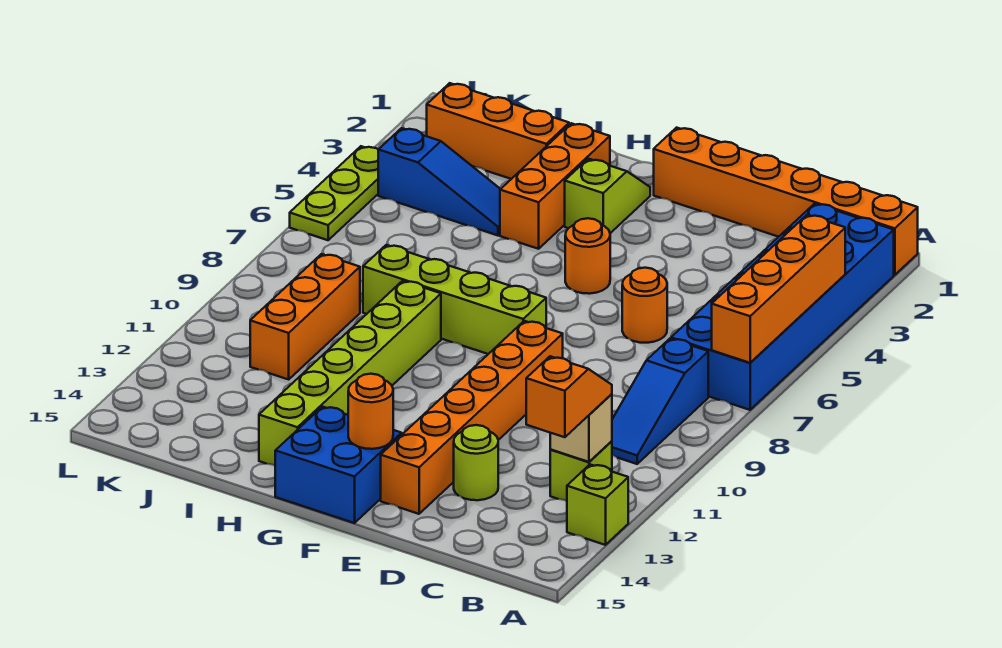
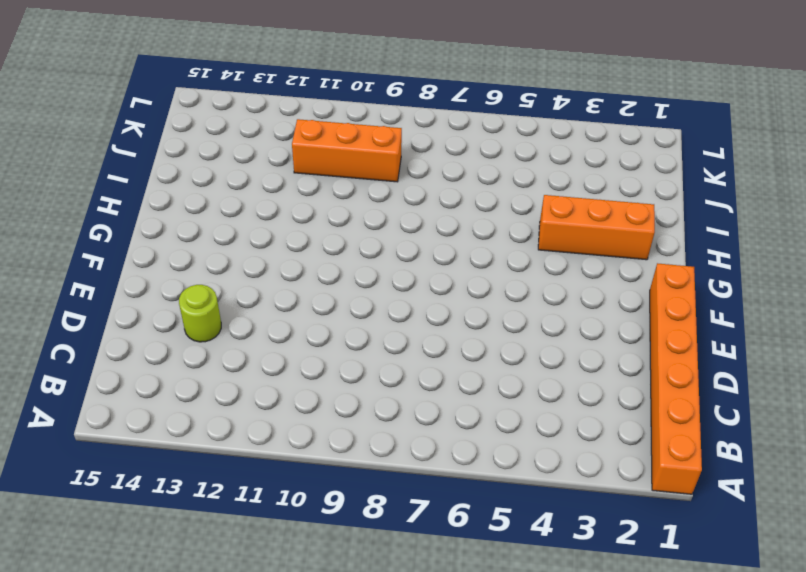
none -> blue 2x6 brick [671,204,894,410]
none -> lime 1x1 brick [567,465,628,545]
none -> blue 1x3 slope [612,339,708,464]

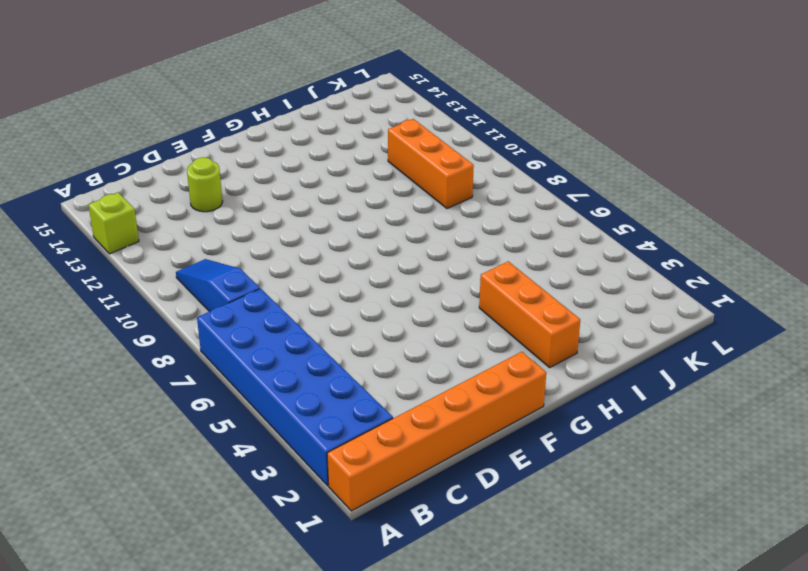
none -> lime 1x1 brick [550,441,612,501]
none -> orange 1x1 round brick [622,268,667,343]
none -> orange 1x6 brick [381,321,563,514]

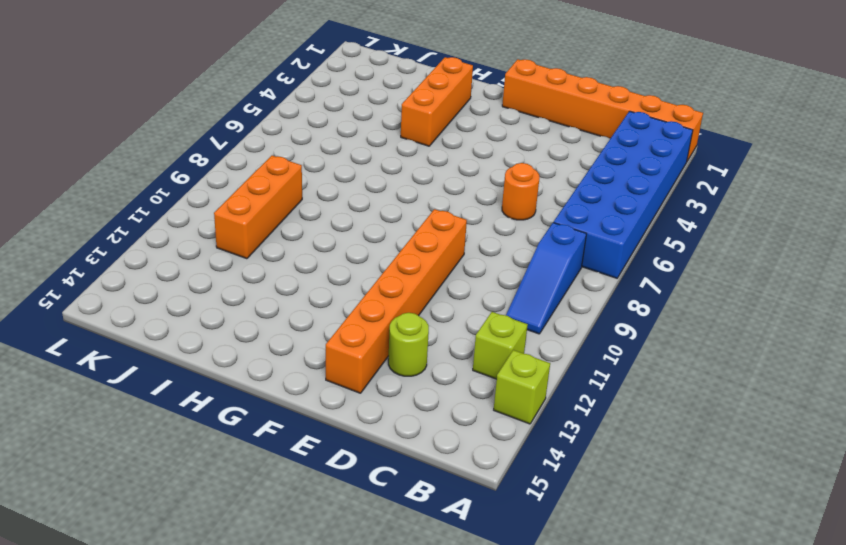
none -> orange 1x1 round brick [565,218,610,294]
none -> lime 1x4 brick [363,245,546,354]
none -> blue 2x2 brick [275,407,402,523]

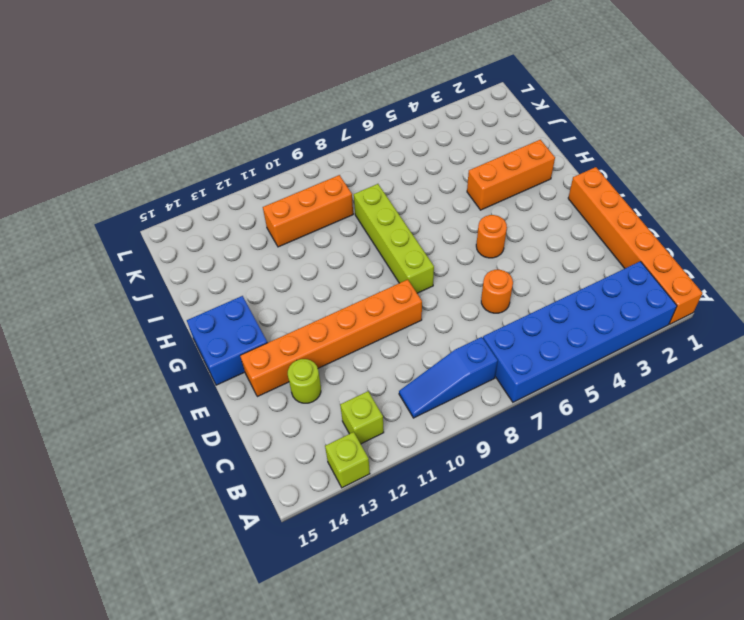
none -> lime 1x2 slope [565,159,650,233]
none -> lime 1x6 brick [259,281,441,466]
none -> orange 1x3 brick [427,83,569,179]

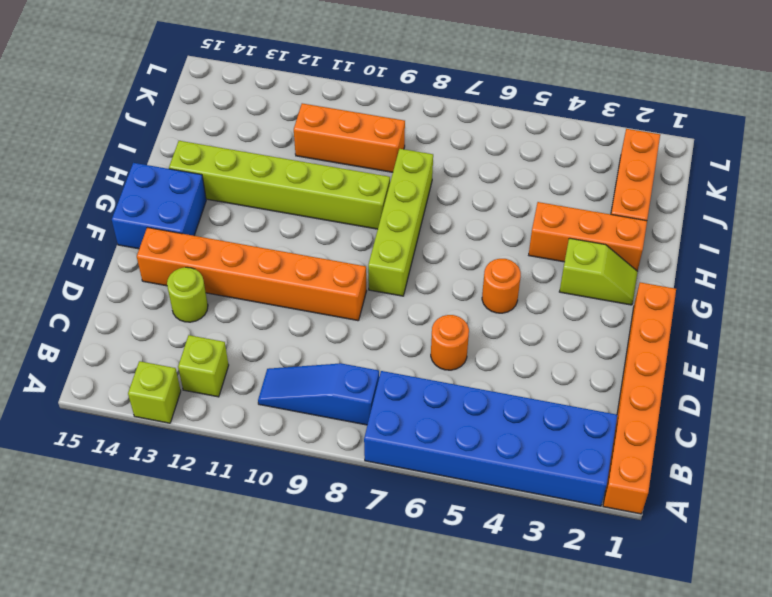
none -> blue 1x3 slope [378,128,500,235]
none -> lime 1x3 plate [290,146,378,240]
none -> orange 1x4 brick [712,215,845,363]

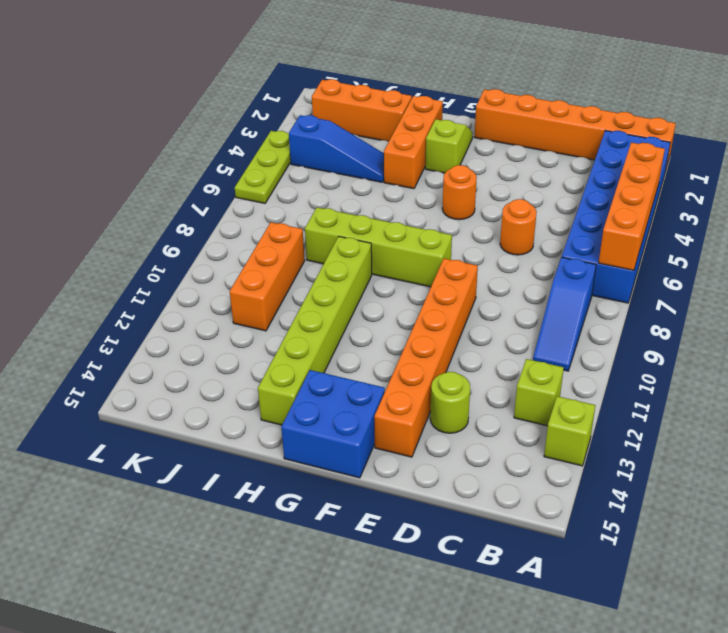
none -> tan 1x1 brick [550,394,612,462]
none -> orange 1x1 round brick [348,374,393,449]
none -> orange 1x2 slope [526,356,612,437]

